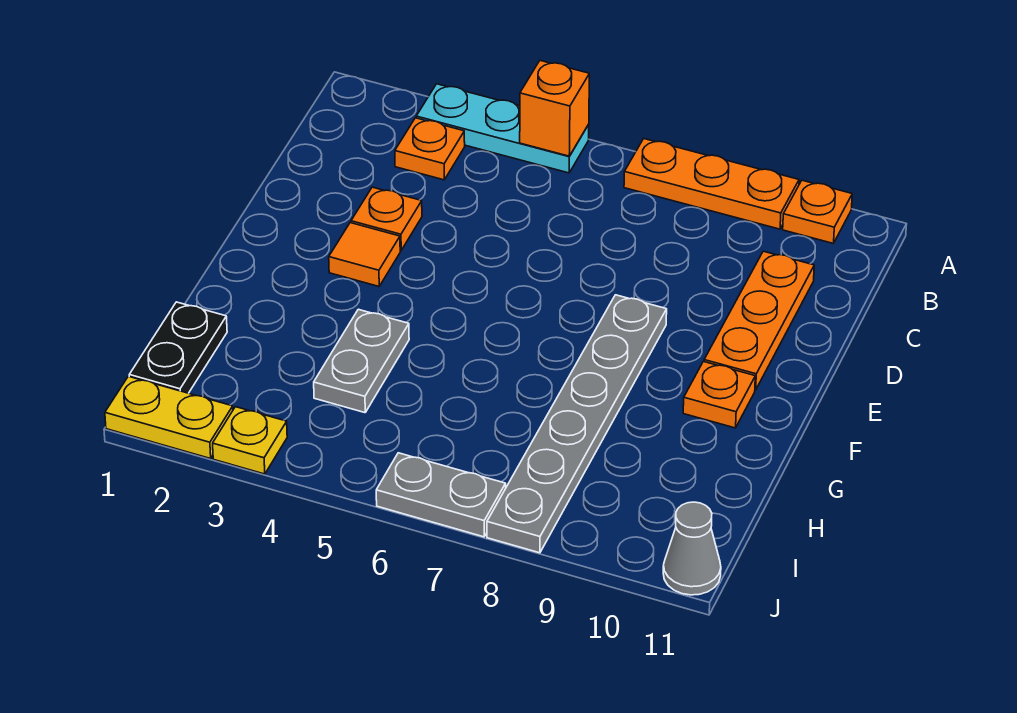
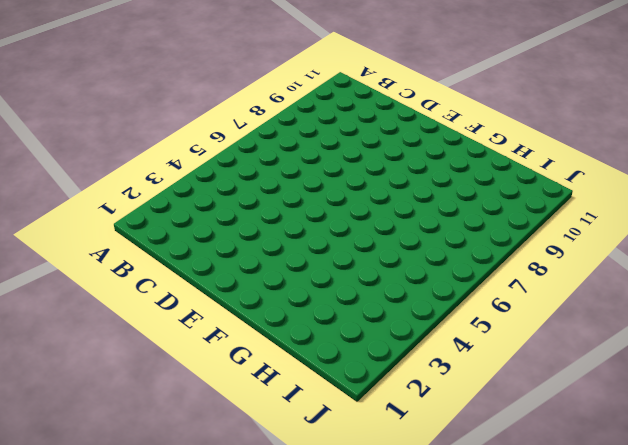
none -> cyan 1x3 plate [416,84,589,173]
none -> orange 1x3 plate [624,139,799,229]
none -> orange 1x1 plate [783,180,852,243]

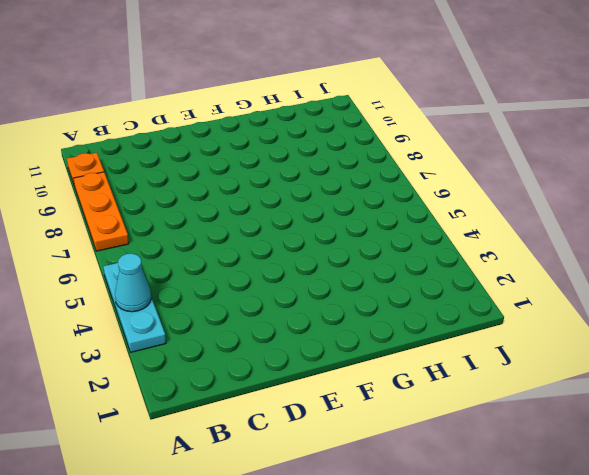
cyan 1x1 cone [115,254,151,312] -> none
none -> orange 1x1 plate [395,118,465,180]
none -> orange 1x3 plate [704,251,814,390]
none -> orange 1x1 plate [351,187,422,250]

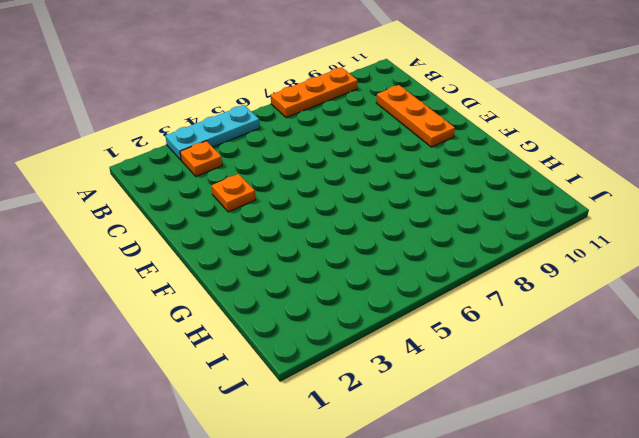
none -> orange 1x1 plate [783,180,852,243]
none -> orange 1x1 tile [329,223,400,286]
none -> grey 1x6 plate [487,295,667,553]

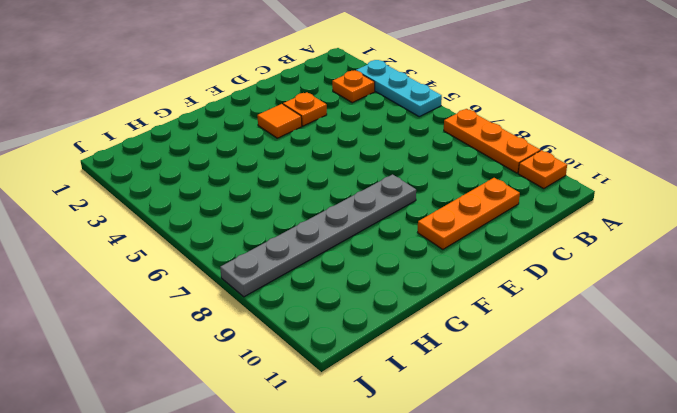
none -> orange 1x1 plate [683,362,755,428]
none -> grey 1x2 plate [314,309,409,413]
none -> black 1x2 plate [129,302,227,393]

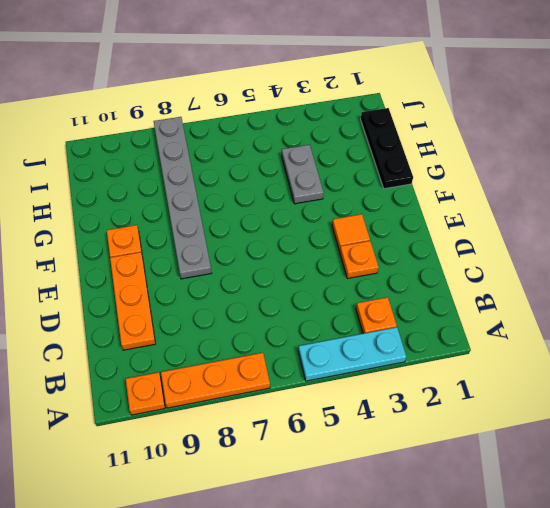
black 1x3 plate [361,108,413,189] -> black 1x2 plate [129,302,227,393]
none -> yellow 1x2 plate [105,376,233,459]
none -> yellow 1x1 plate [213,407,287,474]
none -> grey 1x2 plate [376,453,506,537]

